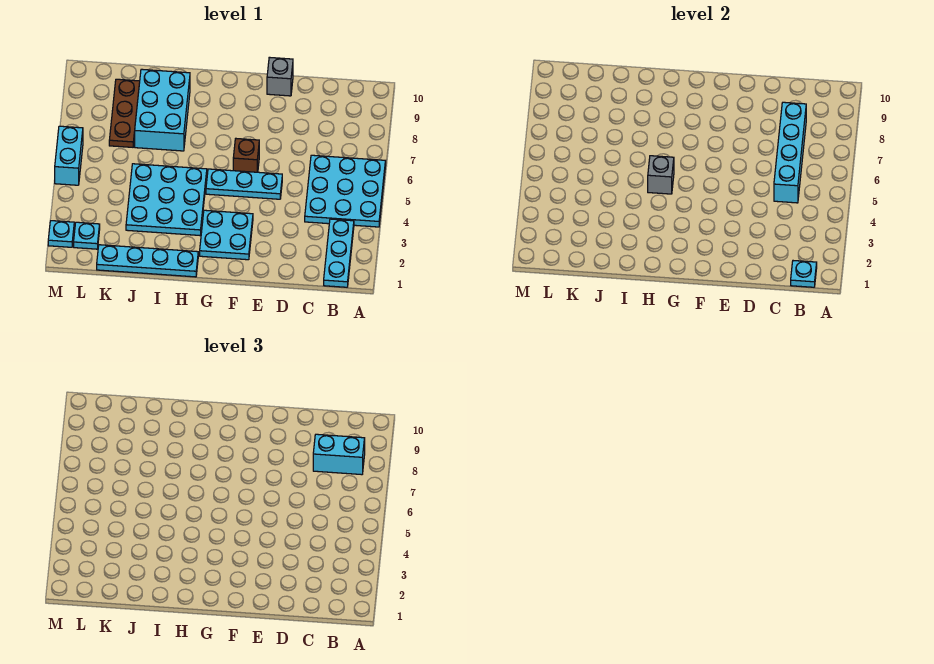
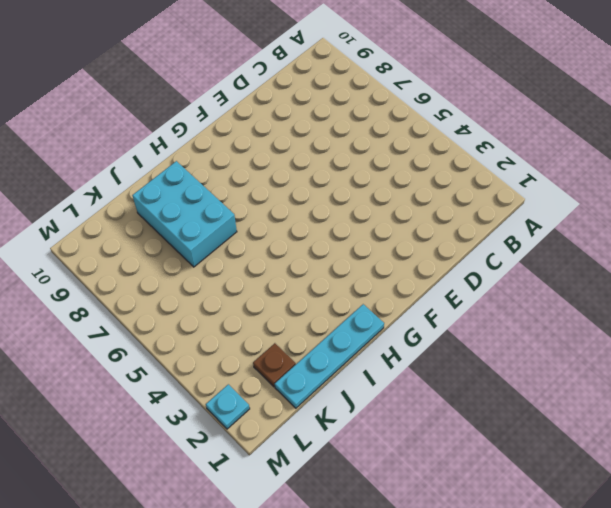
brown 1x1 plate [253,343,296,387] -> none
none -> cyan 3x3 plate [305,155,386,227]
none -> cyan 1x3 plate [324,219,354,287]
none -> cyan 1x3 plate [206,169,282,199]

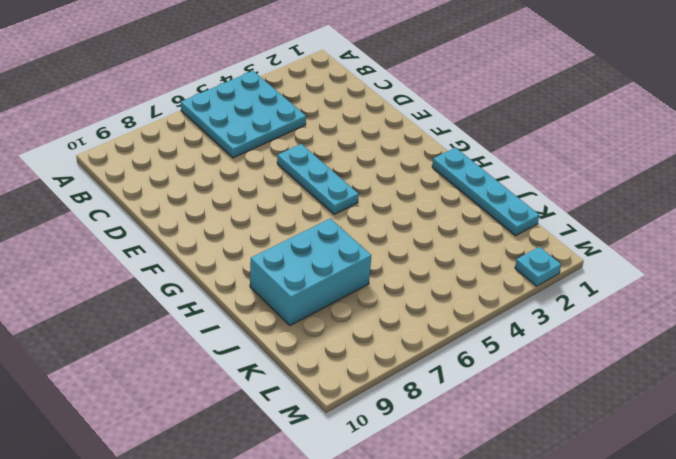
none -> cyan 1x3 plate [324,219,354,287]
none -> grey 1x1 brick [267,57,293,96]
none -> cyan 2x2 plate [200,210,253,260]

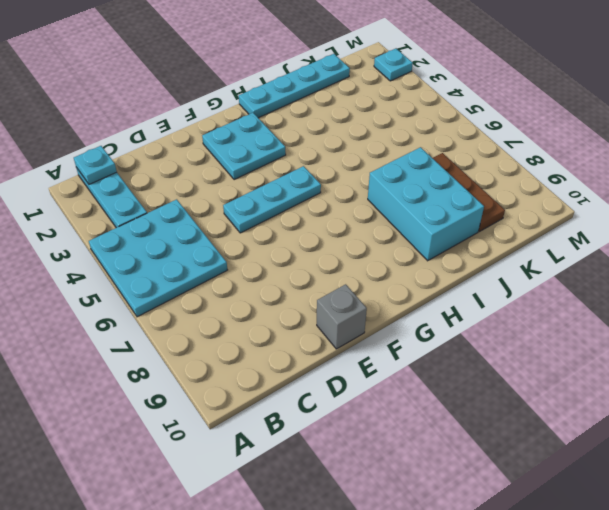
none -> brown 1x1 brick [233,139,259,172]
none -> cyan 3x3 plate [126,164,207,235]
none -> cyan 1x1 plate [74,222,100,249]

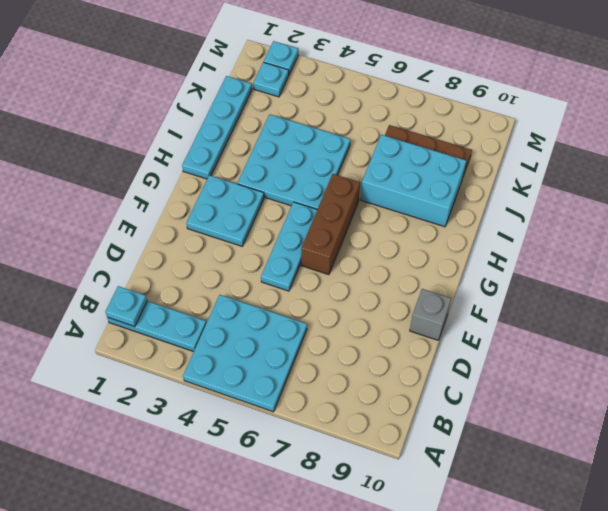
brown 1x3 brick [301,174,360,275] -> brown 1x1 brick [233,139,259,172]
none -> cyan 1x2 brick [55,126,83,185]
none -> cyan 1x4 brick [774,102,806,203]
none -> grey 1x1 brick [648,156,674,194]

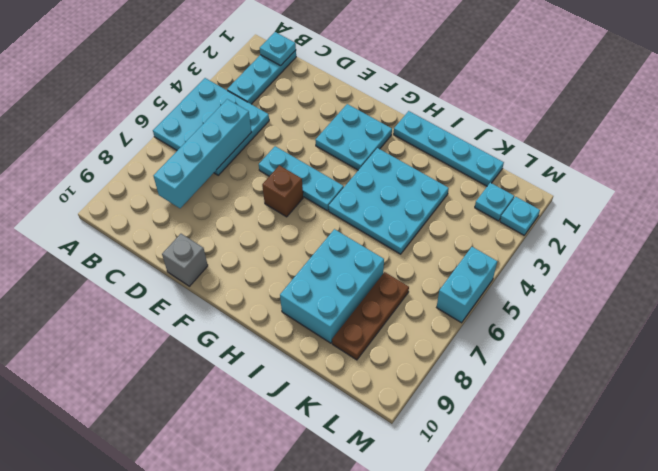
none -> grey 1x1 brick [648,156,674,194]
none -> cyan 1x2 brick [313,434,365,475]

